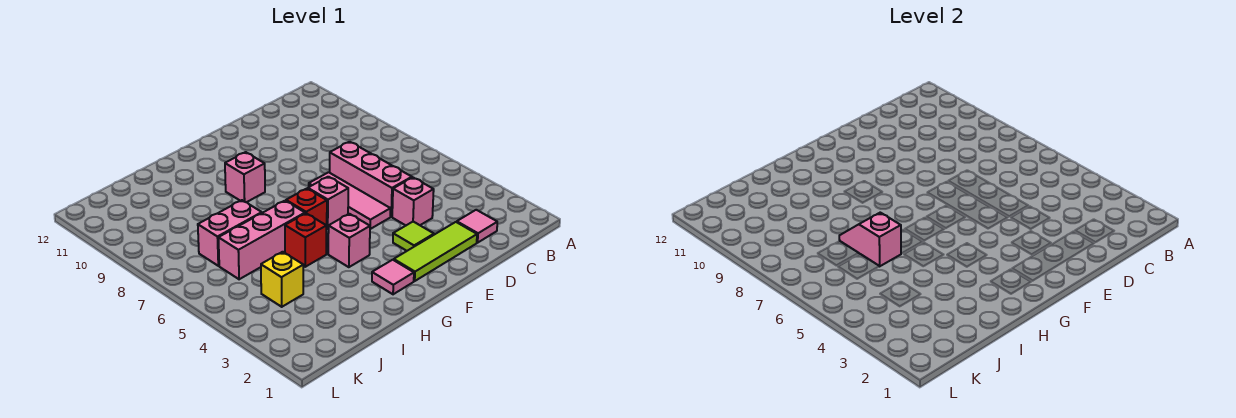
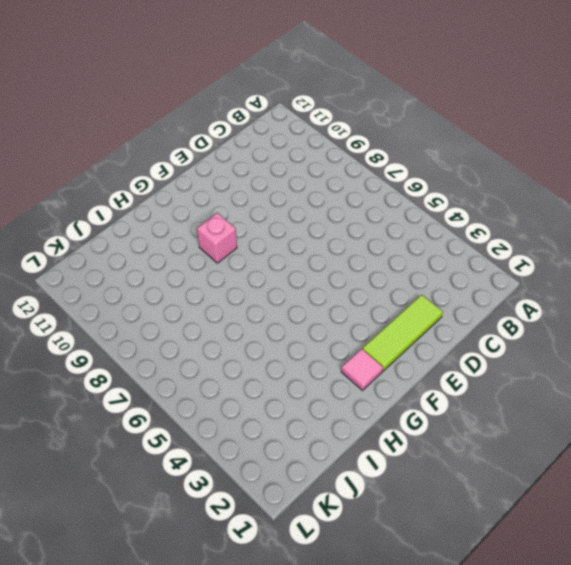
none -> pink 1x1 tile [457,210,497,243]
none -> pink 1x1 brick [392,177,434,225]
none -> pink 1x3 brick [330,142,412,217]

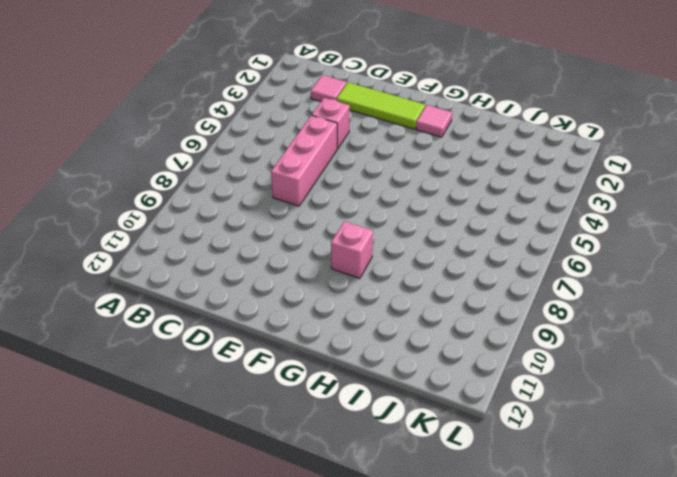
none -> lime 1x1 tile [393,222,434,251]
none -> pink 1x3 tile [309,172,390,229]
none -> pink 1x1 brick [308,177,348,228]

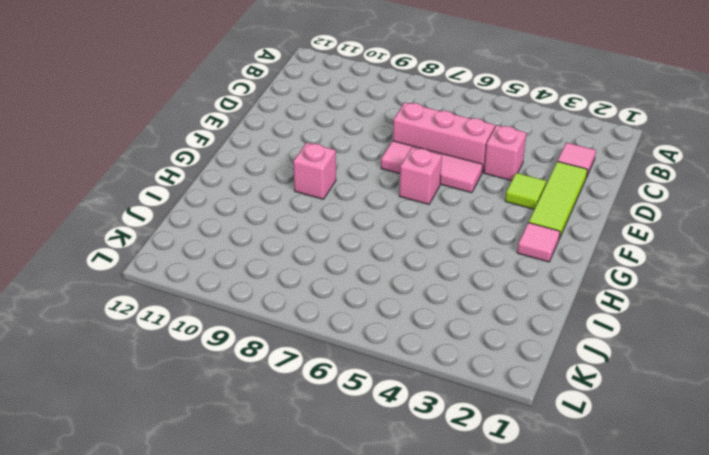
none -> pink 1x1 brick [328,214,370,267]
none -> red 1x1 brick [286,189,327,229]
none -> red 1x1 brick [285,213,326,267]

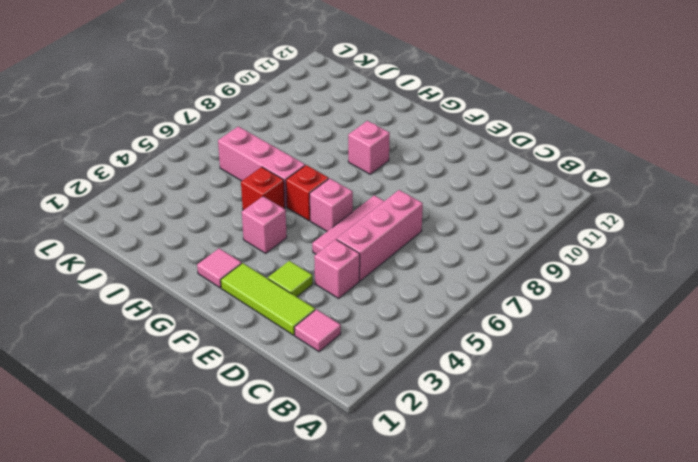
none -> pink 1x2 brick [198,200,262,266]
none -> yellow 1x1 brick [261,252,303,307]
none -> pink 1x2 slope [839,213,901,266]

